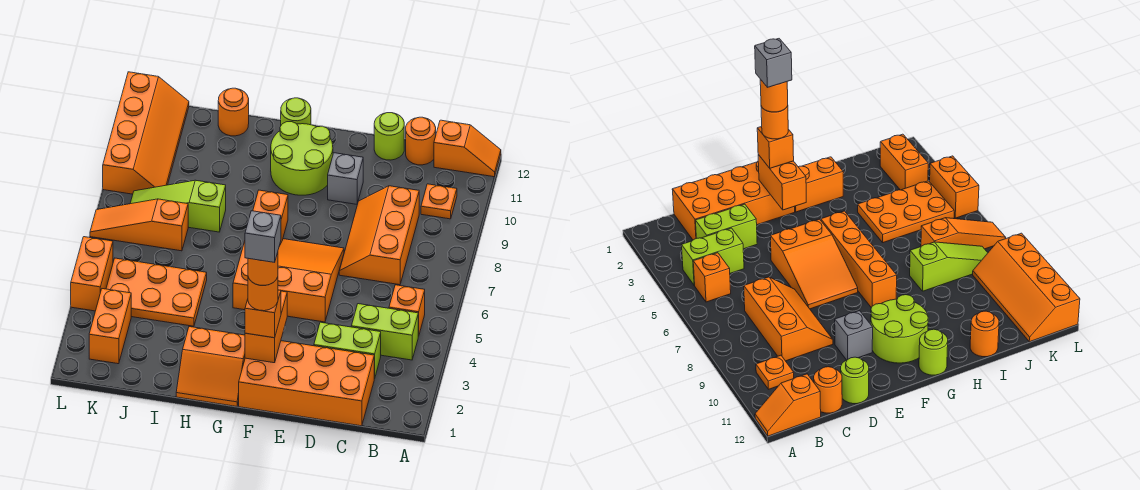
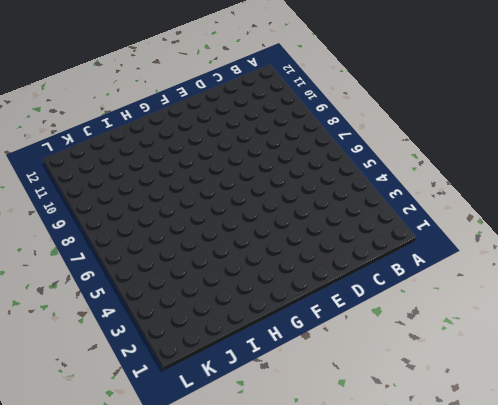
none -> orange 1x2 slope [434,120,501,177]
none -> lime 1x2 brick [351,304,418,360]
none -> orange 1x1 brick [389,285,425,336]

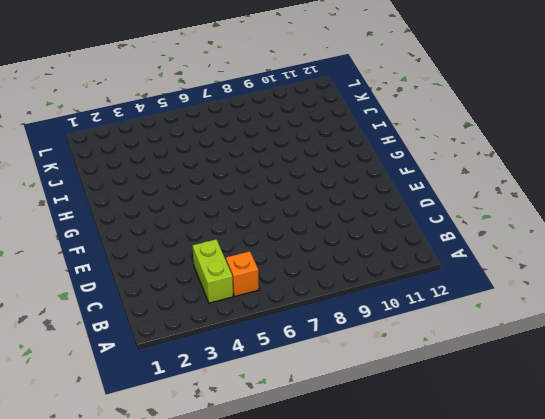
none -> orange 1x2 slope [434,120,501,177]
none -> orange 1x1 plate [421,184,457,219]
none -> orange 2x4 brick [239,341,374,426]

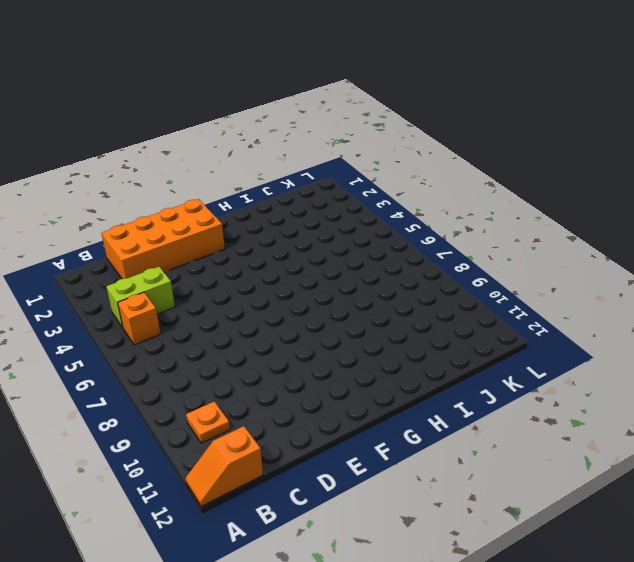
none -> lime 1x2 brick [314,322,381,379]
none -> orange 2x3 slope [339,186,419,285]
none -> orange 1x1 round brick [406,117,436,165]

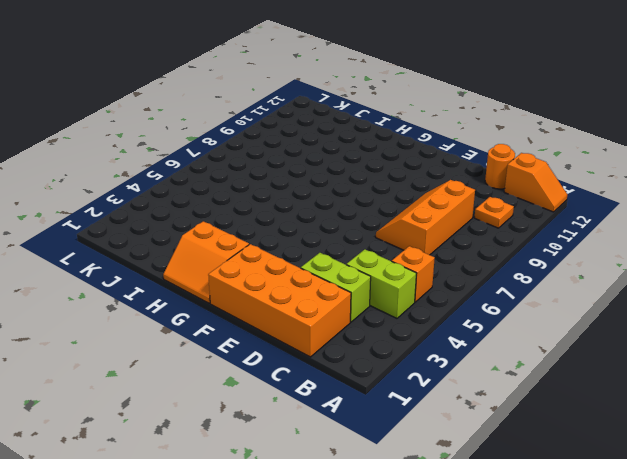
none -> lime 1x1 round brick [374,113,404,160]
none -> orange 2x3 slope [278,239,344,322]
none -> grey 1x1 brick [328,153,363,204]

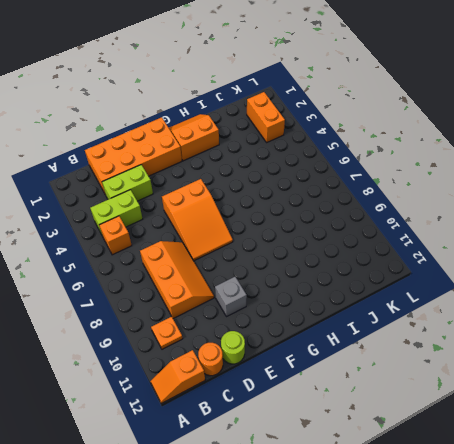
none -> lime 2x2 round brick [271,122,333,195]
none -> orange 1x4 brick [233,190,288,310]
none -> lime 1x1 round brick [281,98,311,125]

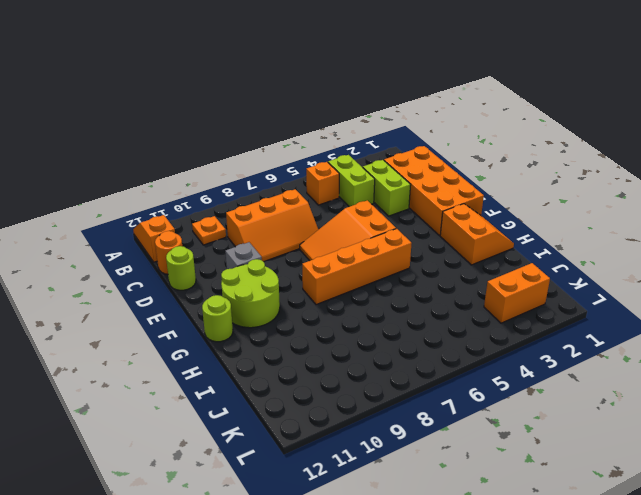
none -> orange 2x3 plate [106,258,207,326]
none -> lime 1x3 slope [130,180,226,232]
none -> orange 1x1 round brick [218,88,249,136]

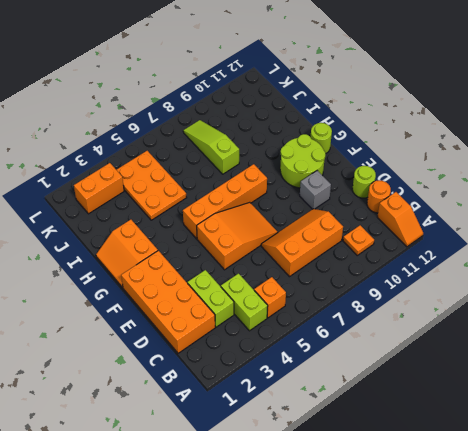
none -> orange 1x1 round brick [218,88,249,136]
none -> orange 1x3 slope [90,199,188,251]
none -> orange 2x4 slope [103,72,189,194]

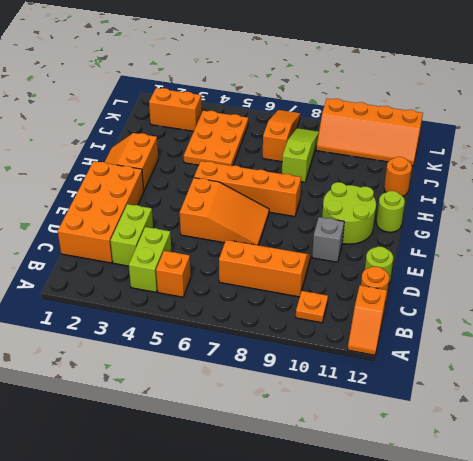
none -> orange 1x2 brick [71,237,113,311]
none -> orange 1x2 brick [245,291,287,363]
none -> orange 1x1 brick [245,290,281,338]

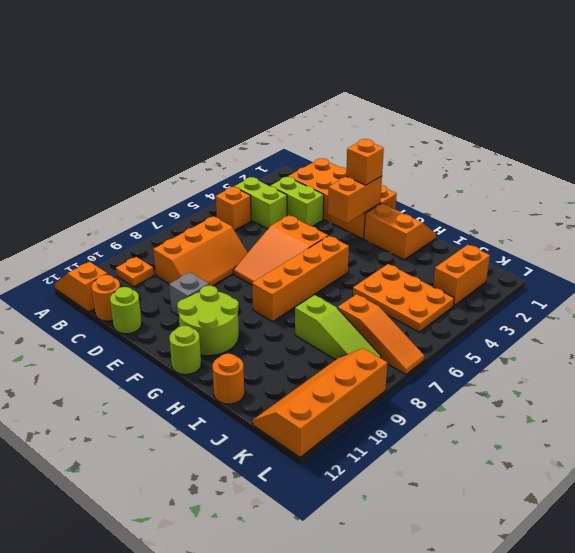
none -> orange 1x2 brick [71,237,113,311]
none -> orange 1x1 round brick [248,277,278,311]
none -> orange 1x1 round brick [248,253,278,285]

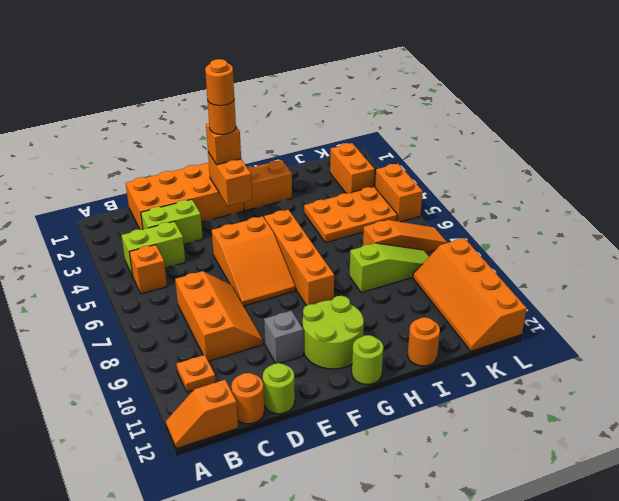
none -> grey 1x1 brick [245,211,281,262]

